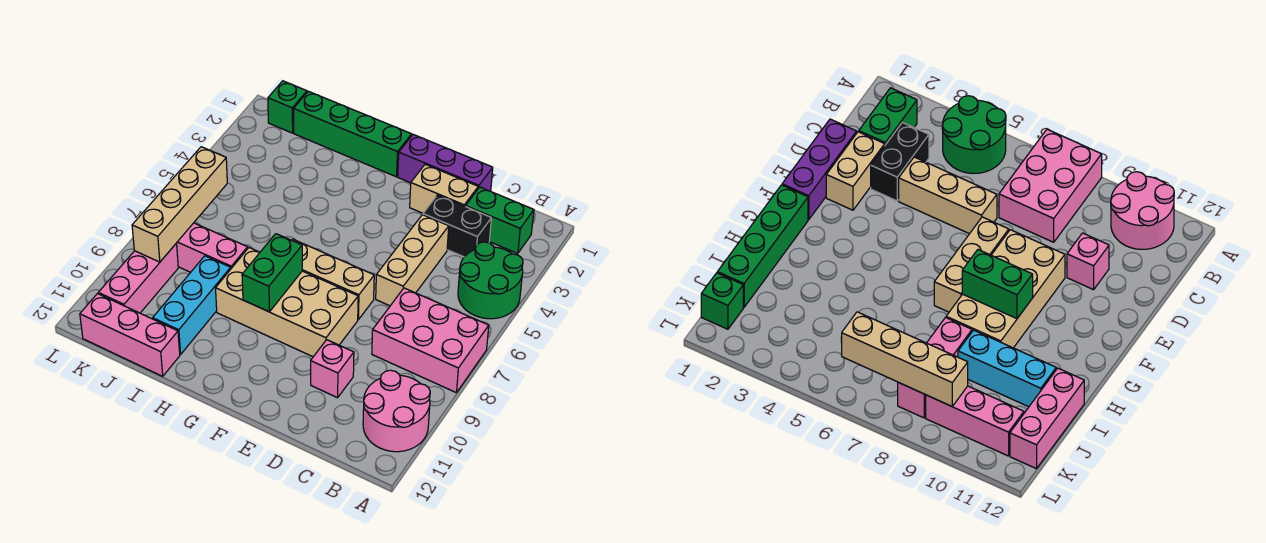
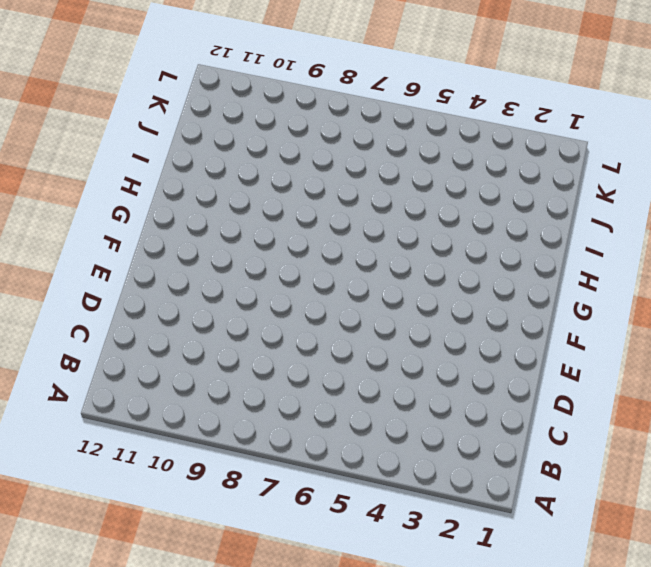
none -> green 2x2 round brick [458,242,523,319]
none -> pink 2x3 brick [372,288,489,393]
none -> pink 2x2 round brick [363,370,430,452]

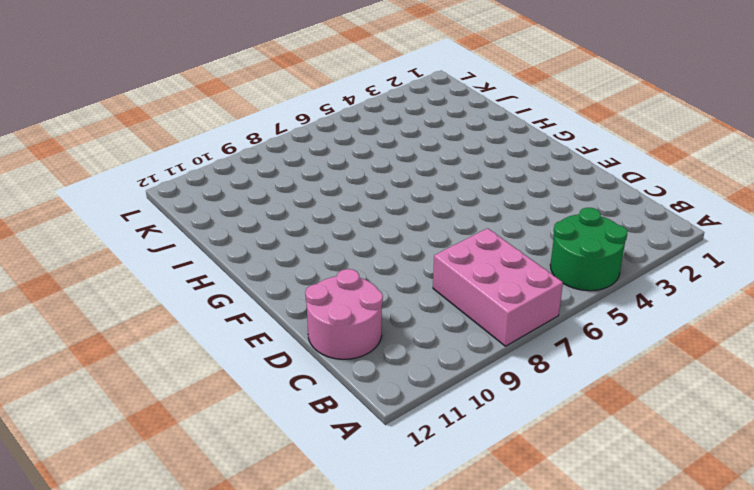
pink 2x2 round brick [305,269,383,359] -> pink 2x2 round brick moved to [363,370,430,452]
none -> green 1x2 brick [466,187,534,253]
none -> black 1x2 brick [423,195,491,257]
none -> purple 1x3 brick [398,135,493,191]

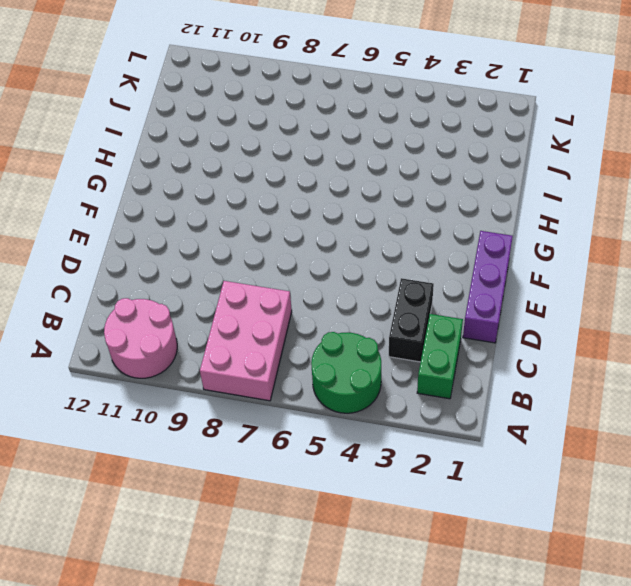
none -> tan 1x2 brick [410,164,478,213]
none -> tan 1x3 brick [376,215,449,306]
none -> pink 1x1 brick [311,340,354,398]

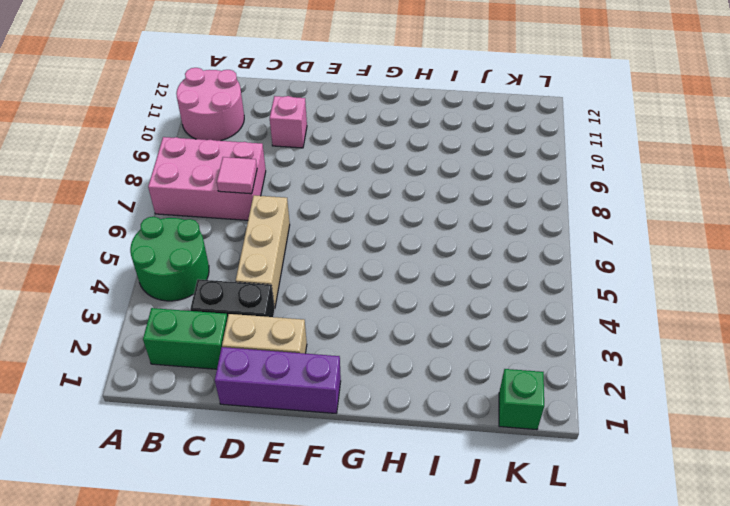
pink 1x1 tile [217,157,257,194] -> none
none -> tan 1x3 brick [292,239,374,319]
none -> tan 2x4 brick [216,248,358,357]
none -> green 1x4 brick [294,91,412,177]

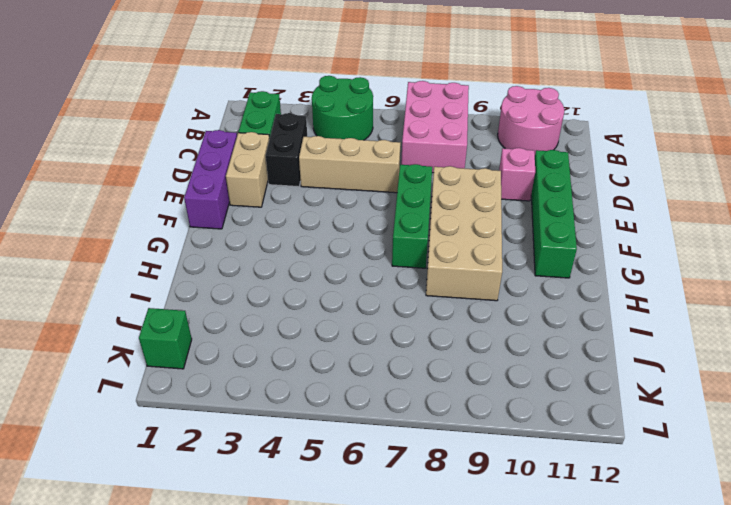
green 1x4 brick [531,150,577,278] -> green 1x4 brick moved to [294,91,412,177]
green 1x3 brick [392,164,432,268] -> tan 1x3 brick [292,239,374,319]
none -> pink 1x3 brick [177,223,248,272]
none -> cyan 1x3 brick [153,256,231,355]
none -> pink 1x3 brick [80,294,180,376]

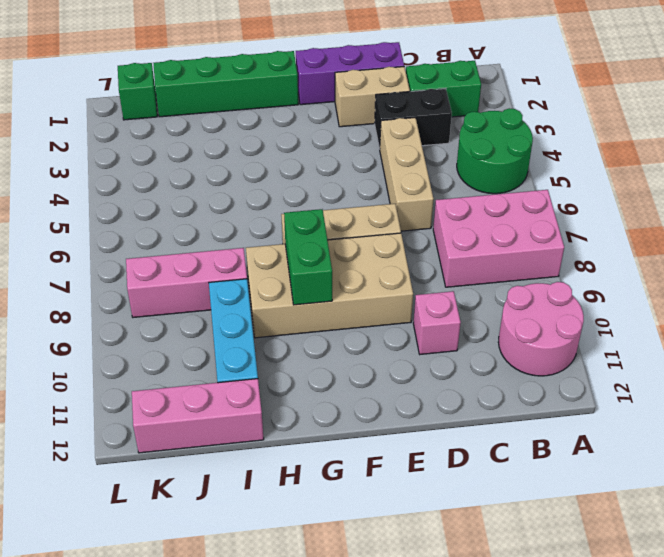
none -> pink 1x3 brick [98,243,178,313]
none -> tan 1x4 brick [132,147,227,262]

